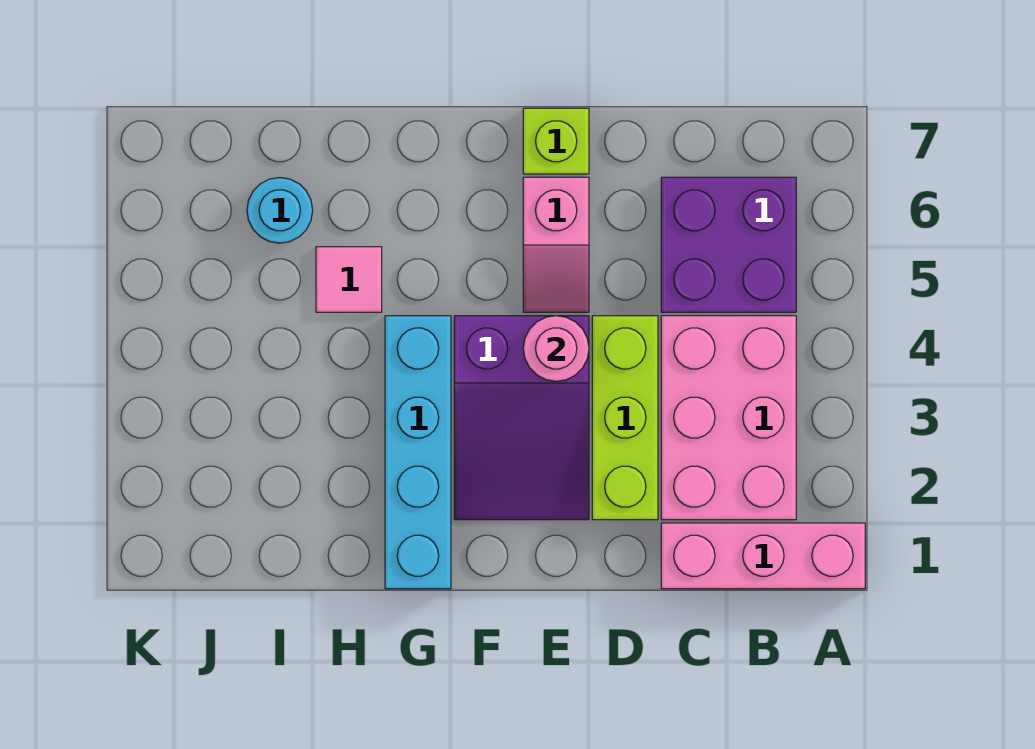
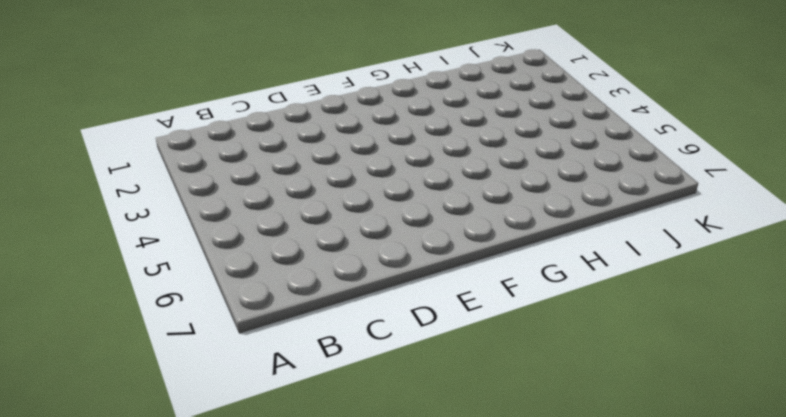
none -> pink 1x3 brick [661,523,865,589]
none -> pink 2x3 brick [661,316,796,520]

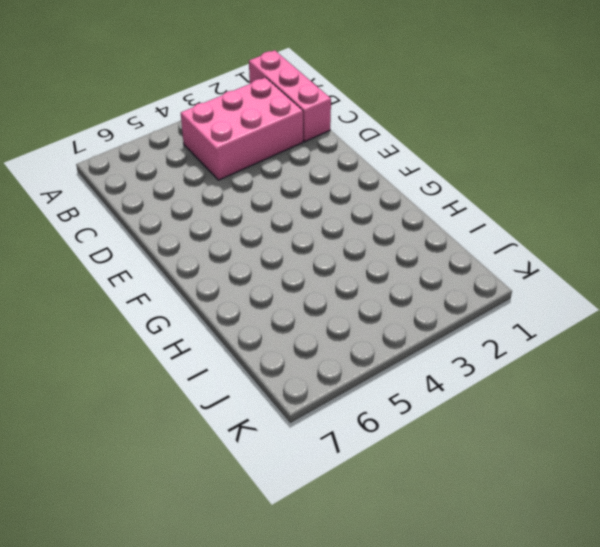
none -> purple 2x2 brick [661,177,796,312]
none -> lime 1x3 brick [592,316,658,520]

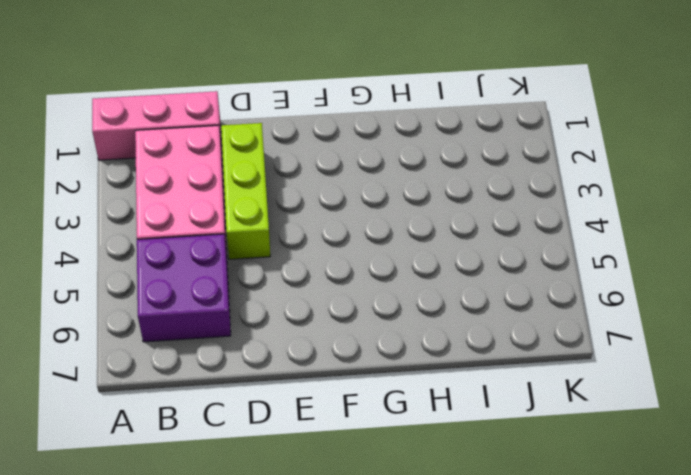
none -> purple 2x3 slope [454,316,589,520]
none -> pink 1x2 slope [523,177,589,312]

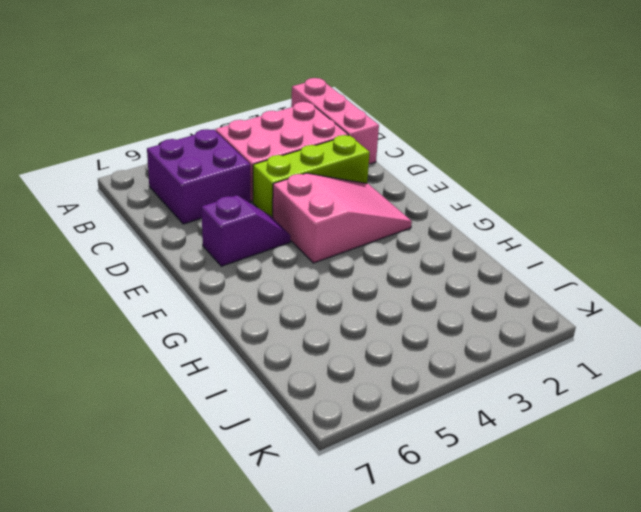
pink 2x3 slope [273,173,412,263] -> purple 2x3 slope [454,316,589,520]
purple 1x2 slope [202,195,290,266] -> pink 1x2 slope [523,177,589,312]
none -> lime 1x1 brick [523,108,589,174]
none -> cyan 1x4 brick [385,316,451,589]

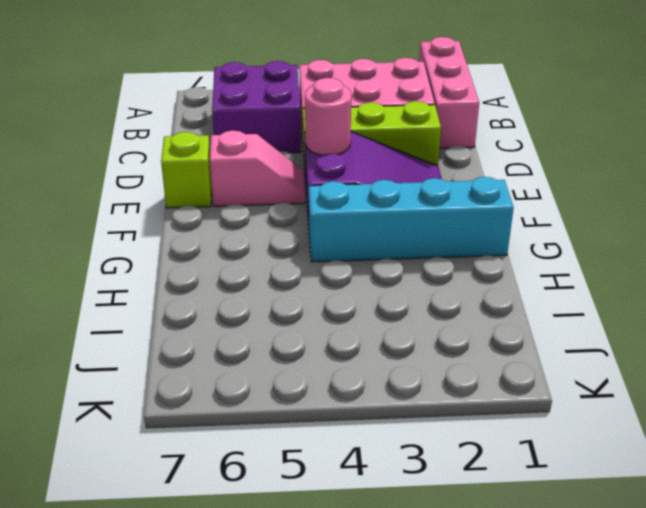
none -> pink 1x1 tile [316,247,382,312]
none -> cyan 1x1 round brick [247,178,313,243]

